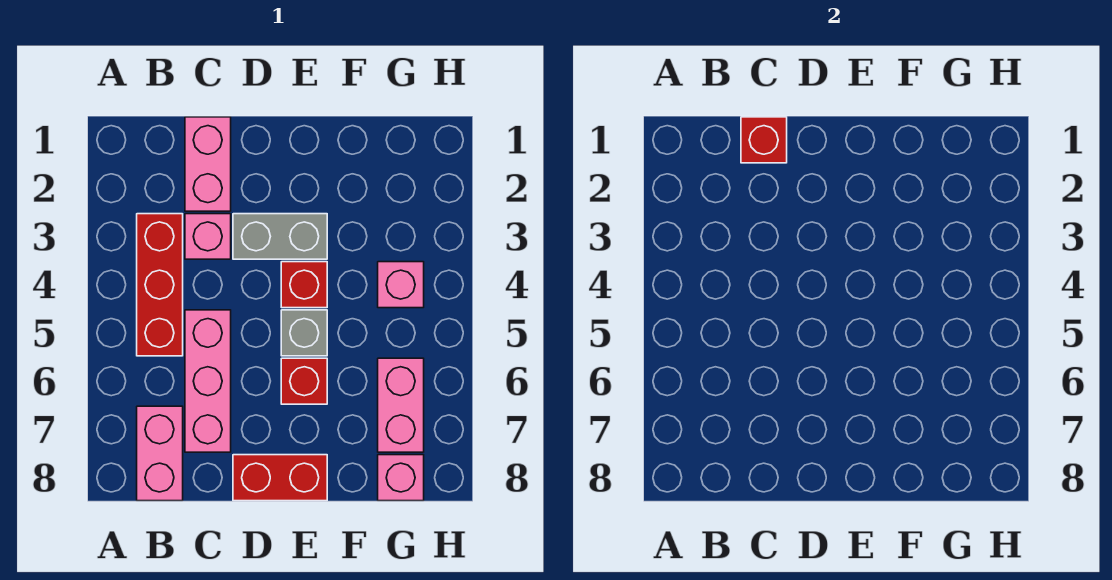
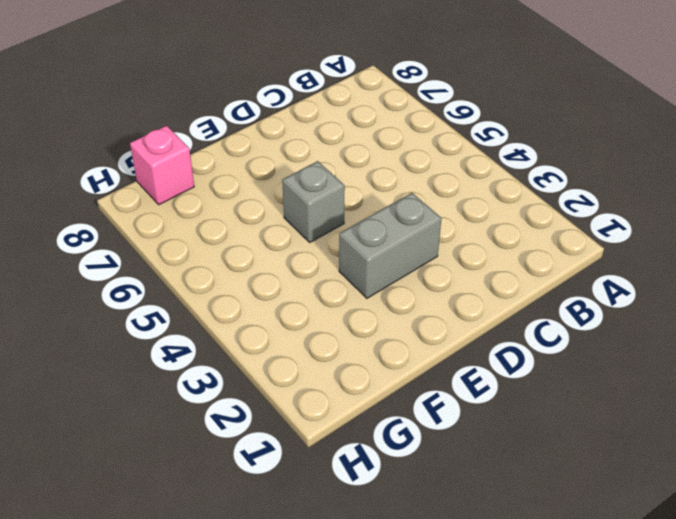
none -> red 1x3 brick [137,214,183,356]
none -> pink 1x2 brick [137,406,183,501]
none -> pink 1x2 brick [185,117,231,211]

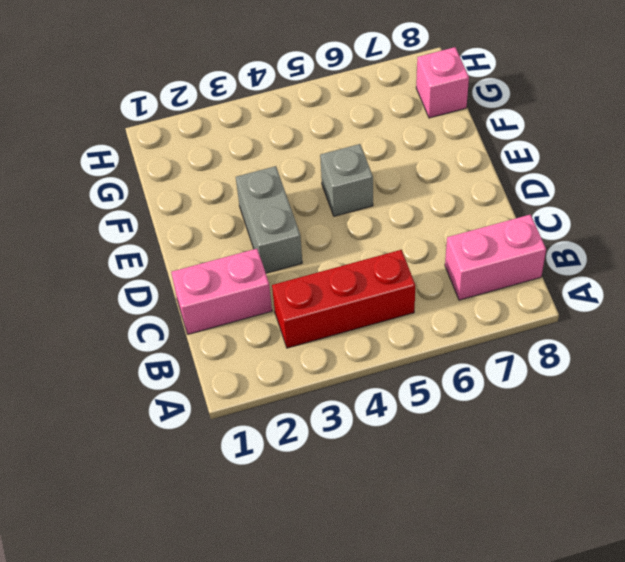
none -> pink 1x1 brick [185,214,231,259]
none -> pink 1x3 brick [185,310,231,452]
none -> red 1x2 brick [233,455,327,501]

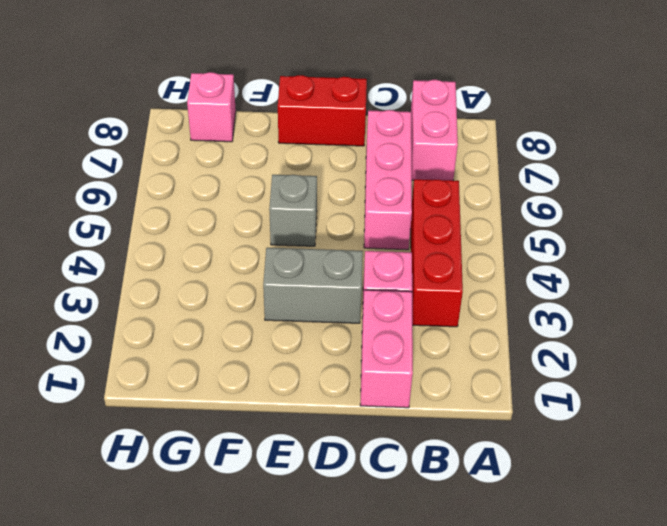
none -> red 1x1 brick [281,262,327,308]
none -> red 1x1 brick [281,358,327,404]
none -> pink 1x1 brick [378,262,424,308]

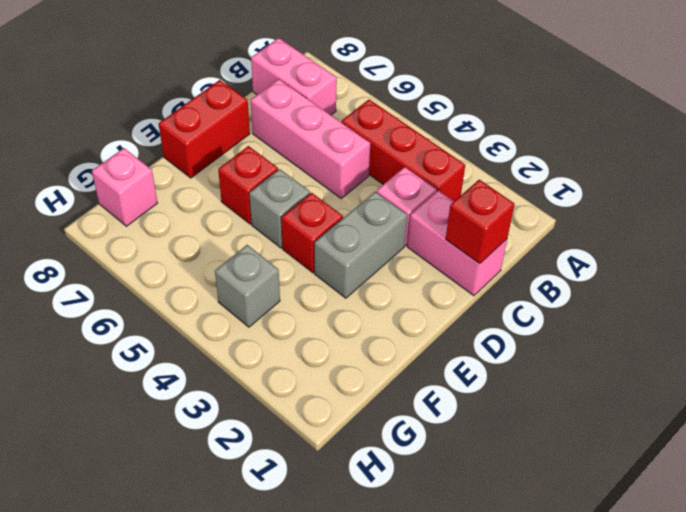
grey 1x1 brick [215,245,280,327] -> pink 1x1 brick [378,262,424,308]
none -> pink 1x2 brick [378,358,424,452]

